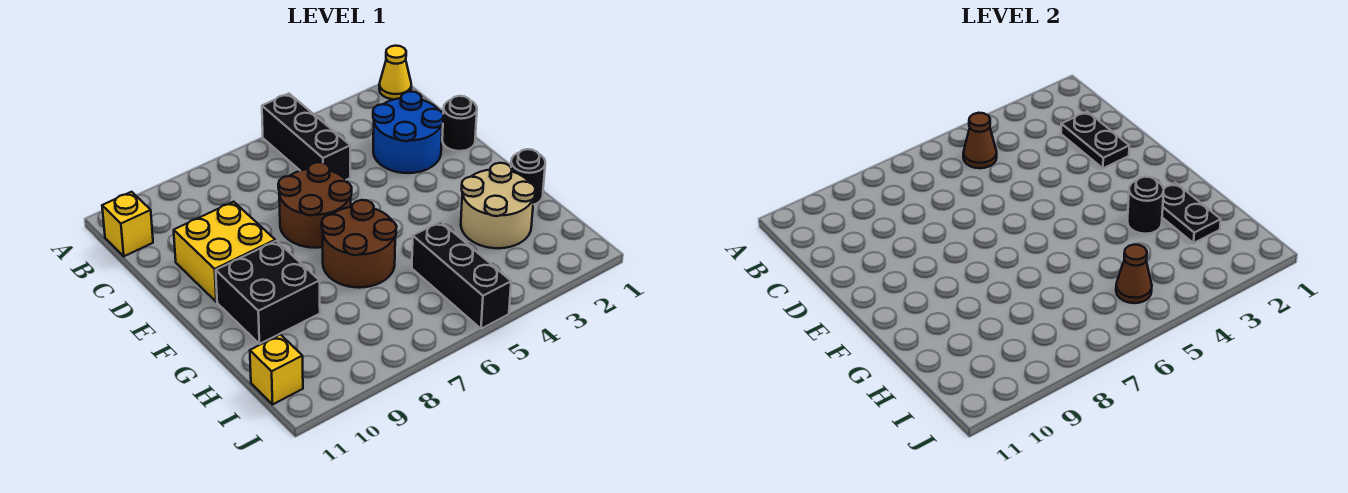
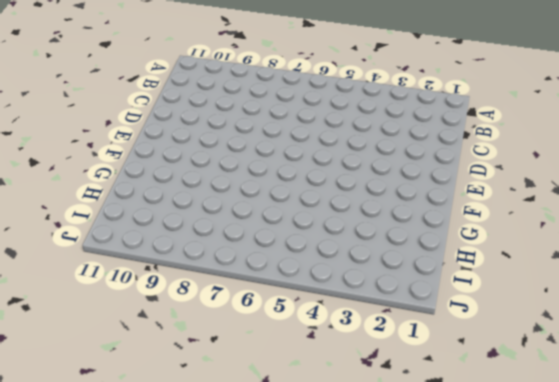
none -> yellow 1x1 cone [379,46,411,99]
none -> black 1x3 brick [262,94,350,180]
none -> yellow 1x1 brick [102,192,153,256]

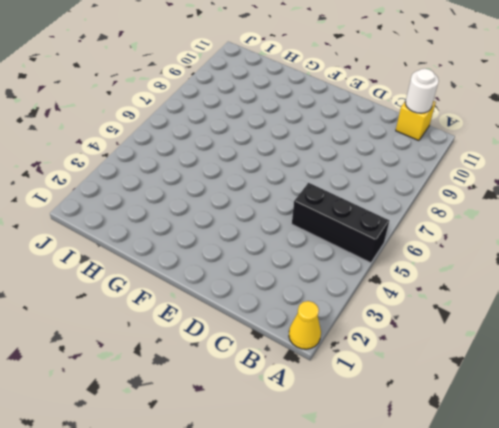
white 1x1 round brick [405,69,439,113] -> none
none -> blue 2x2 round brick [373,92,444,173]
none -> black 1x1 round brick [442,96,477,151]
none -> brown 2x2 round brick [278,162,352,248]

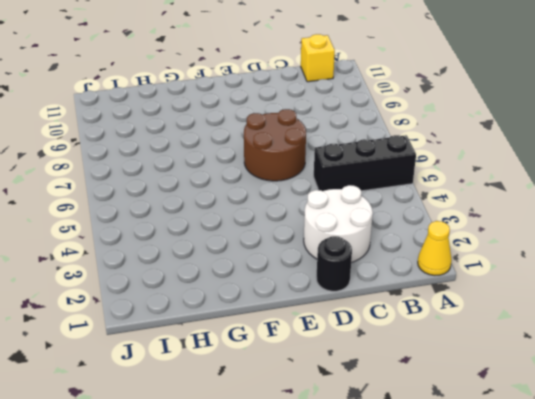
white 2x2 round brick [304,185,373,263] -> blue 2x2 round brick [373,92,444,173]
none -> yellow 2x2 brick [174,202,275,302]
none -> brown 2x2 round brick [322,200,397,288]
none -> black 2x2 brick [216,241,320,344]

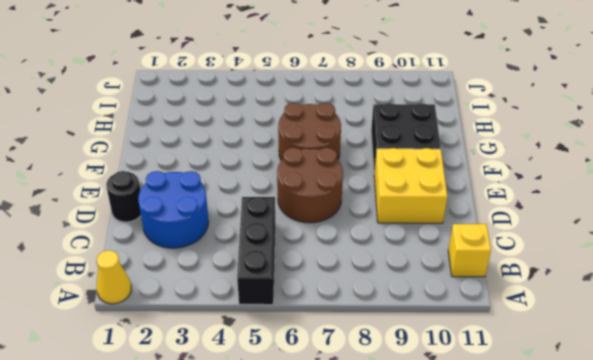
none -> black 1x1 round brick [511,149,545,205]
none -> tan 2x2 round brick [461,163,535,248]
none -> black 1x3 brick [412,222,511,329]

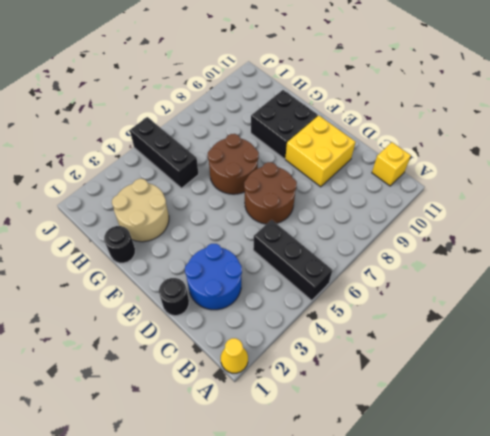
none -> yellow 1x1 brick [250,335,303,404]
none -> brown 1x1 cone [963,113,997,168]
none -> black 1x2 plate [1061,112,1129,168]

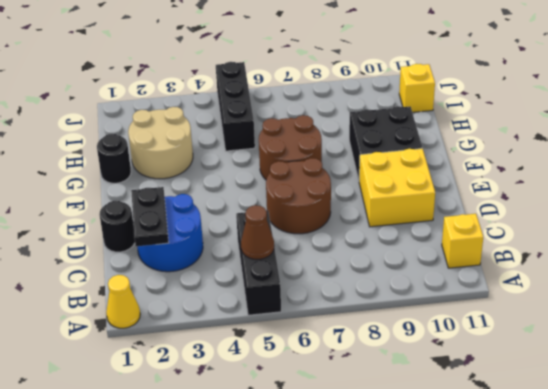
none -> black 1x2 plate [1162,183,1221,243]
none -> black 1x1 round brick [1127,177,1164,234]
none -> brown 1x1 cone [1116,245,1152,303]

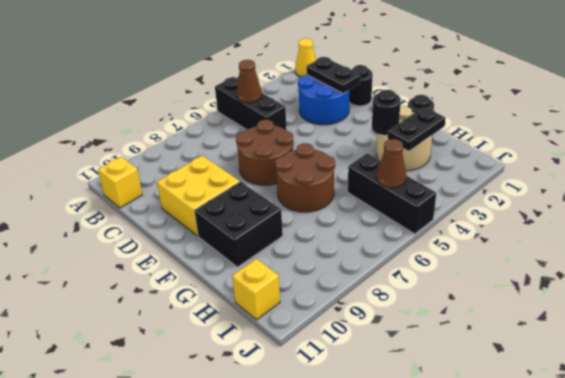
black 1x2 plate [388,107,446,151] -> black 1x2 plate turned to [1162,183,1221,243]

